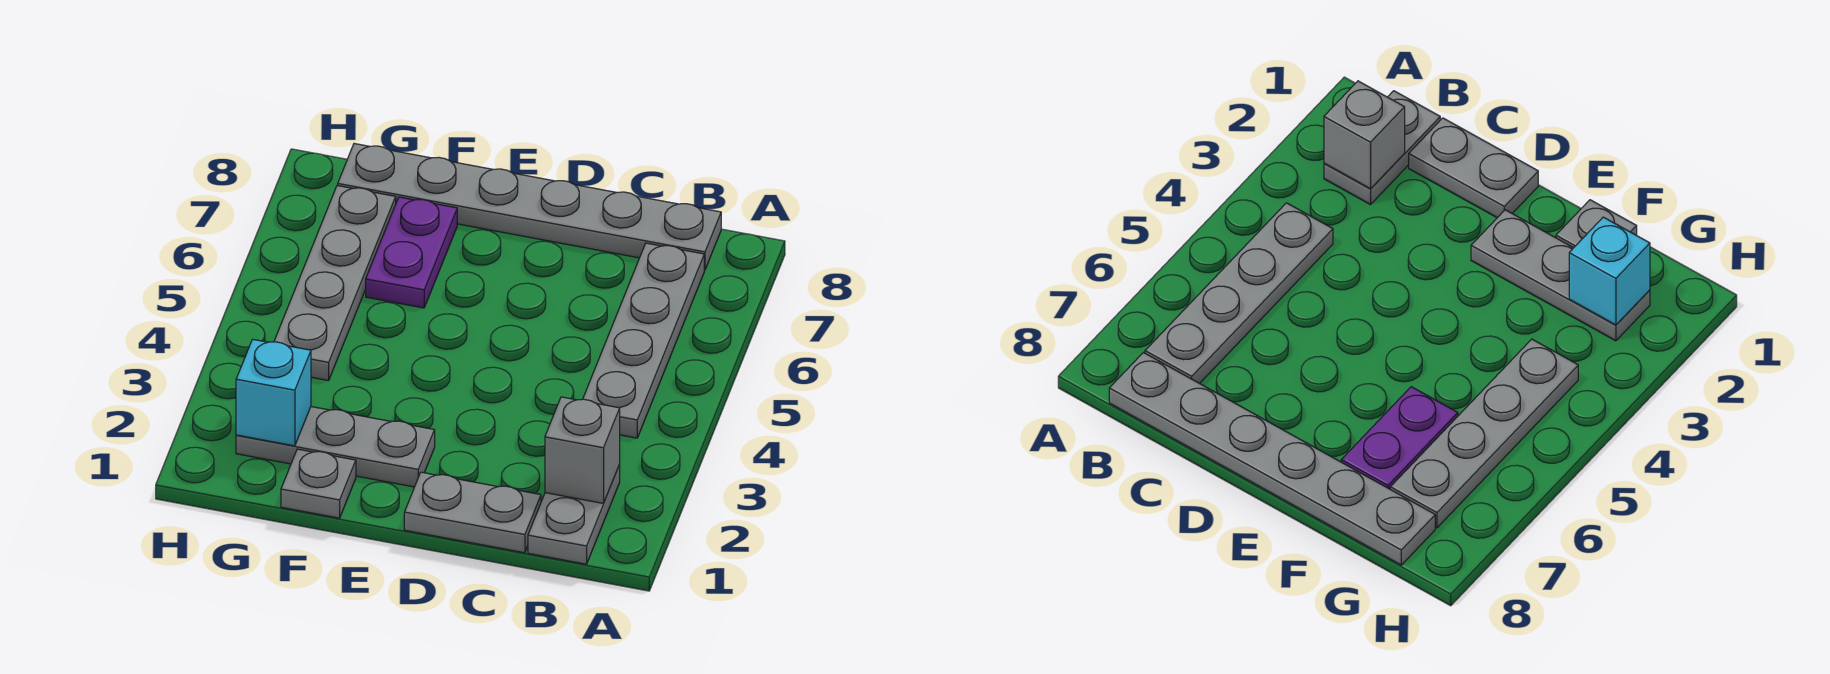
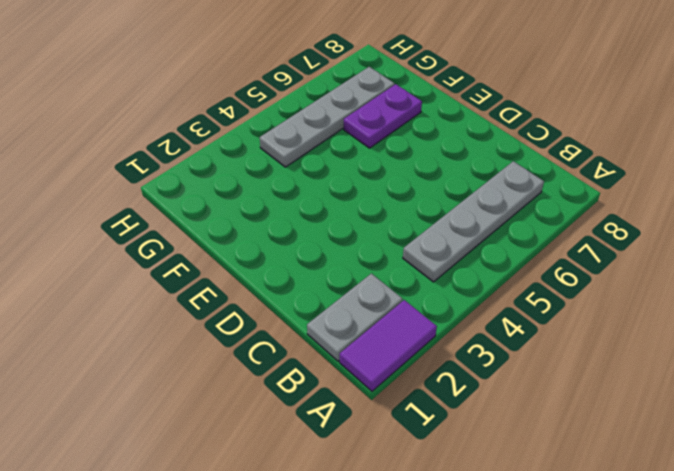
purple 1x2 tile [340,300,437,391] -> none
none -> grey 1x6 plate [338,144,721,270]
none -> grey 1x2 plate [404,472,541,553]

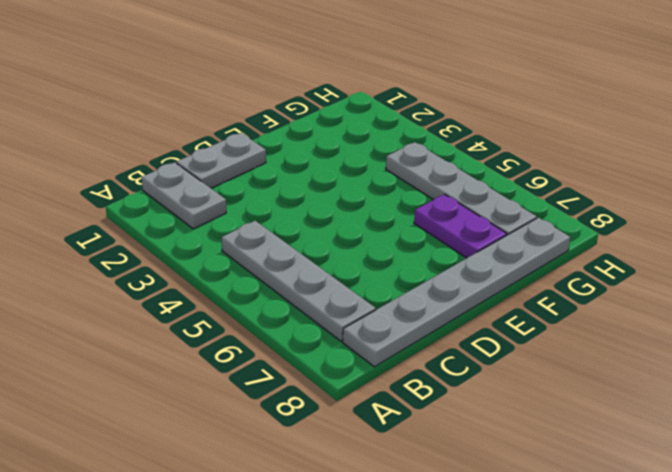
none -> grey 1x3 plate [236,407,435,487]
none -> grey 1x1 plate [281,449,356,518]

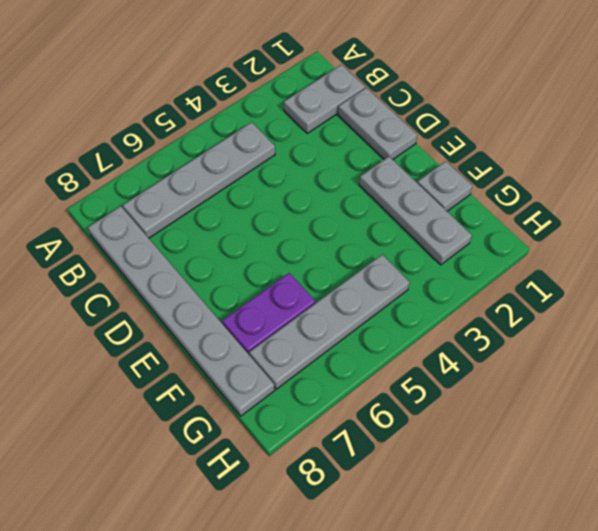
none -> grey 1x1 brick [545,397,620,503]
none -> cyan 1x1 brick [236,339,311,446]

